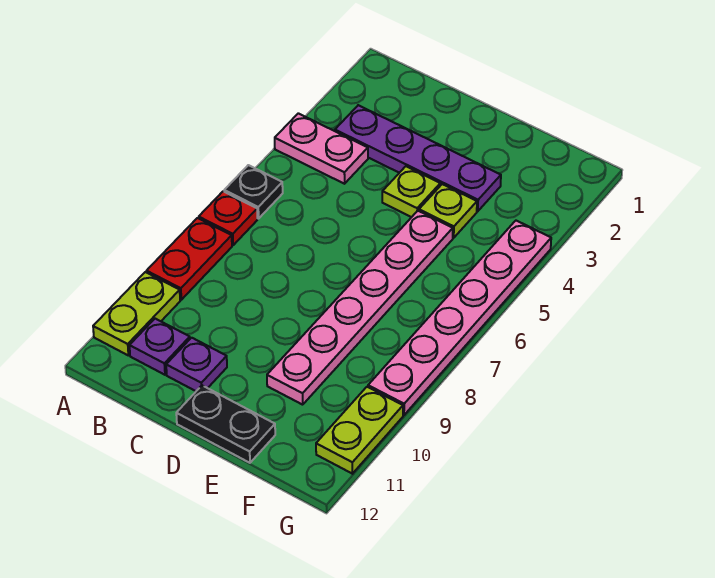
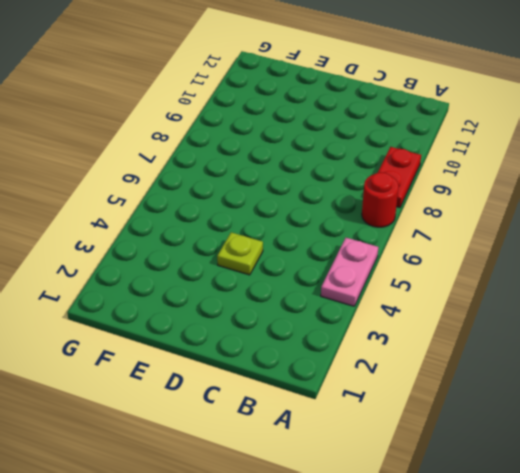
pink 1x2 plate [321,238,378,306] -> pink 1x2 plate turned to [275,113,368,184]
red 1x1 round brick [362,172,399,227] -> red 1x1 plate [199,191,257,245]
none -> black 1x1 plate [224,165,283,219]
none -> lime 1x2 plate [93,272,180,355]
none -> purple 1x4 plate [335,105,501,211]

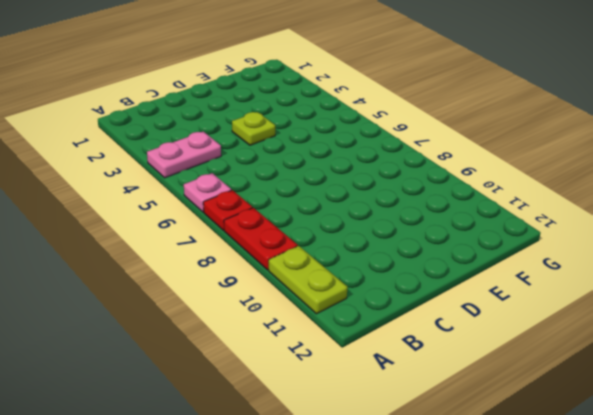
pink 1x1 plate [184,173,231,212] -> black 1x1 plate [224,165,283,219]
none -> purple 1x4 plate [335,105,501,211]
none -> purple 1x1 plate [130,319,190,375]
none -> purple 1x1 plate [166,338,227,391]

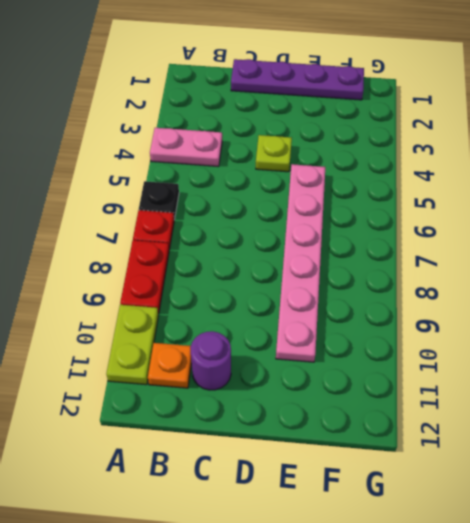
orange 1x1 plate [148,343,192,388] -> purple 1x1 plate [130,319,190,375]
purple 1x4 plate [231,59,364,100] -> purple 1x4 plate moved to [335,105,501,211]
purple 1x1 round brick [190,331,231,390] -> purple 1x1 plate [166,338,227,391]
none -> black 1x2 plate [176,386,275,463]
none -> lime 1x1 plate [419,184,477,238]
none -> pink 1x6 plate [368,221,551,415]

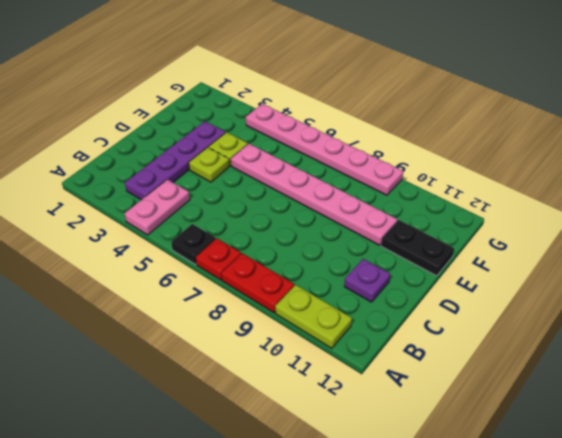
black 1x2 plate [381,220,454,276] -> black 1x2 plate turned to [176,386,275,463]
none -> purple 1x1 plate [130,319,190,375]
none -> lime 1x2 plate [316,387,403,474]

